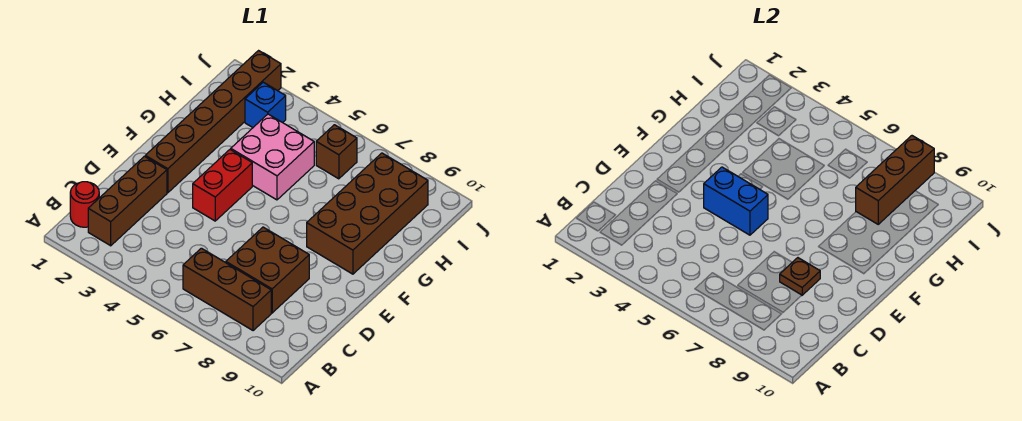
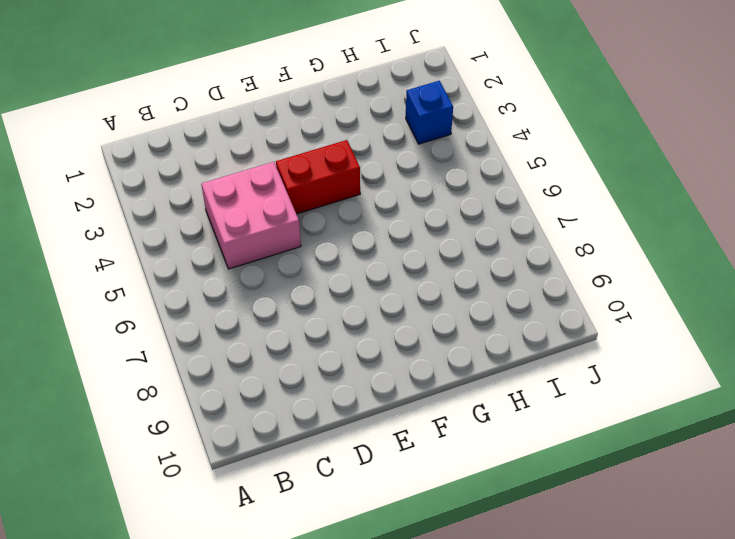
pink 2x2 brick [201,162,301,269] -> pink 2x2 brick moved to [231,114,314,200]
none -> red 1x1 round brick [70,182,99,227]
none -> brown 1x3 brick [88,156,167,246]
none -> brown 1x3 brick [183,248,271,331]

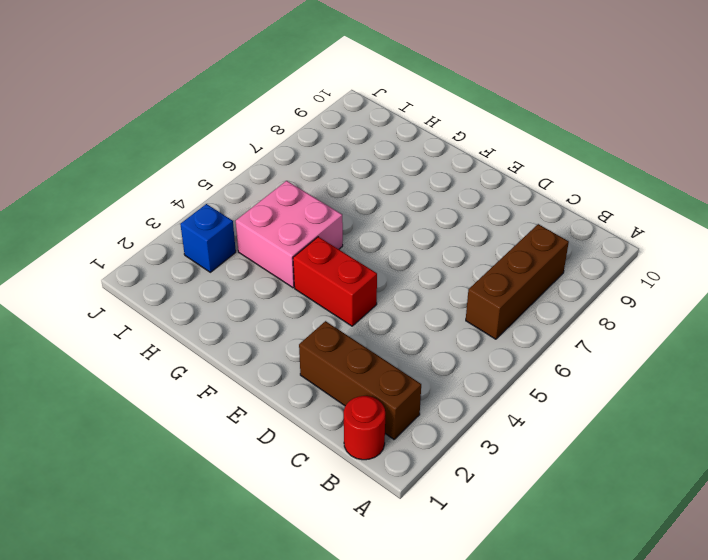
none -> brown 2x2 brick [226,227,309,313]
none -> brown 1x6 brick [145,51,281,193]
none -> brown 2x4 brick [307,153,428,274]

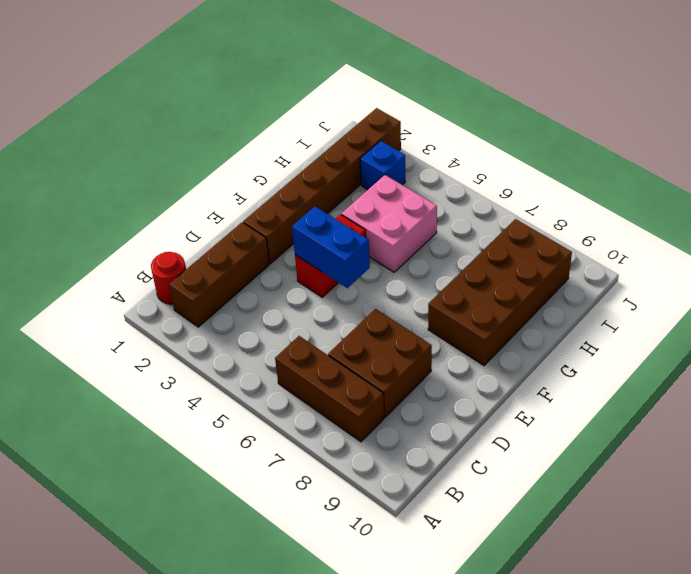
none -> brown 1x1 brick [316,125,357,179]
none -> brown 1x1 plate [780,258,820,295]
none -> brown 1x3 brick [856,136,934,224]

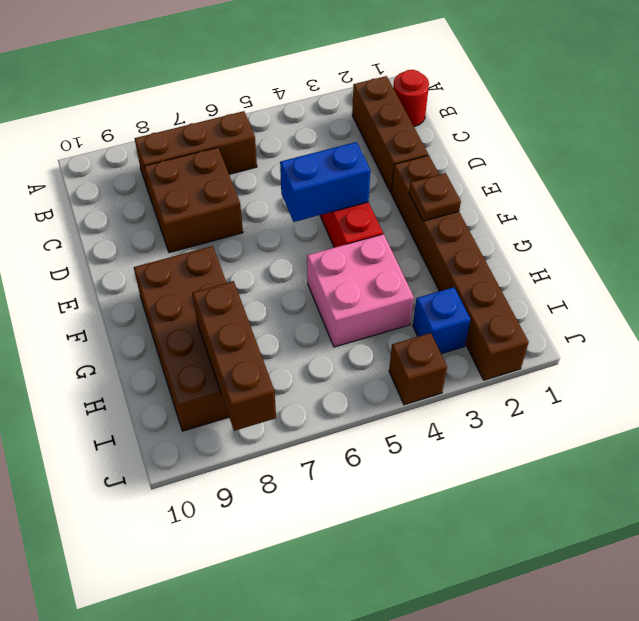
brown 1x1 plate [409,173,461,221] -> brown 1x1 plate moved to [780,258,820,295]
brown 1x1 brick [389,333,447,405] -> brown 1x1 brick moved to [316,125,357,179]

